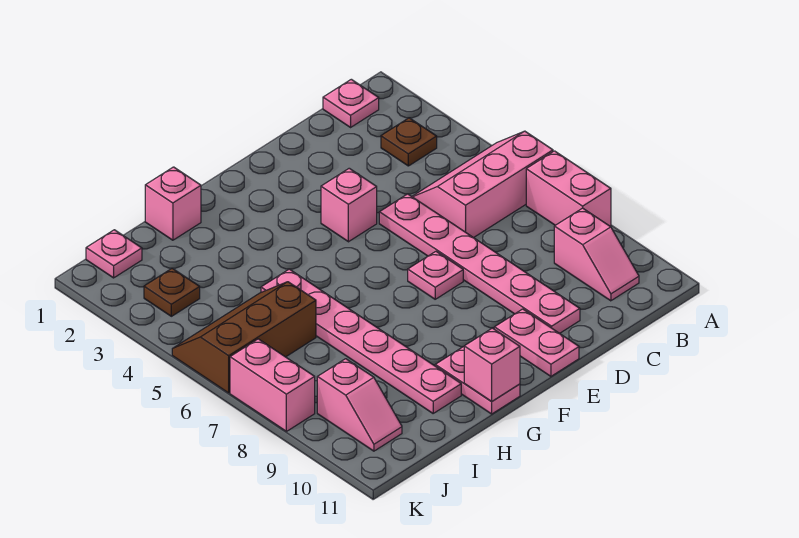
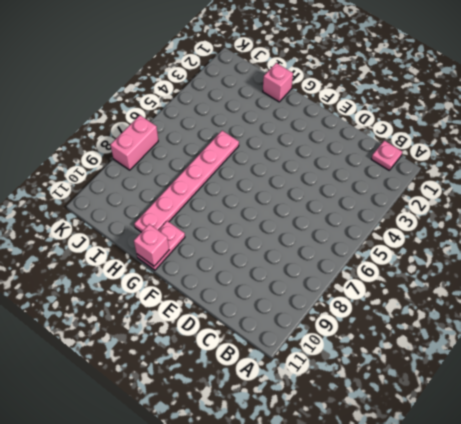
none -> pink 2x3 slope [412,131,553,238]
none -> pink 1x2 brick [526,151,611,226]
none -> brown 1x1 plate [381,118,437,166]

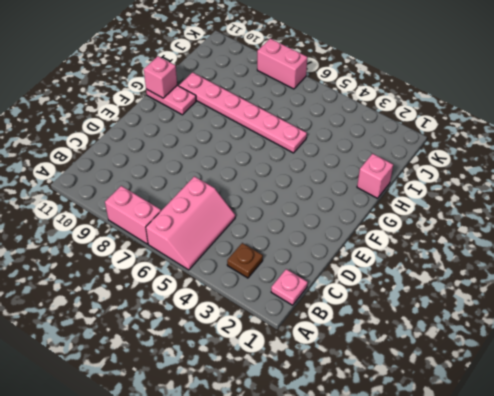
none -> pink 1x2 slope [554,208,639,301]
none -> pink 1x6 plate [379,194,580,333]
none -> pink 1x1 brick [321,168,377,242]

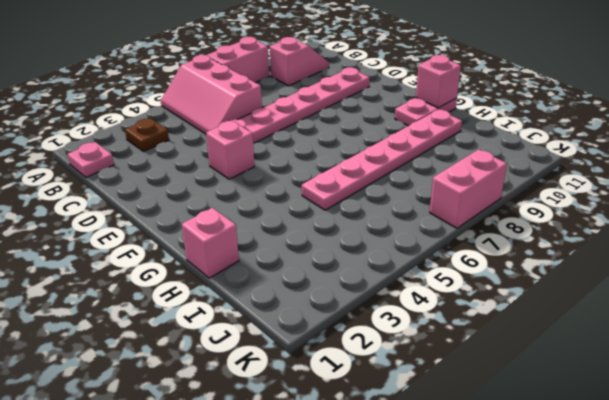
none -> pink 1x1 plate [408,251,463,299]
none -> pink 1x2 plate [494,309,579,376]
none -> brown 2x3 slope [172,282,316,393]

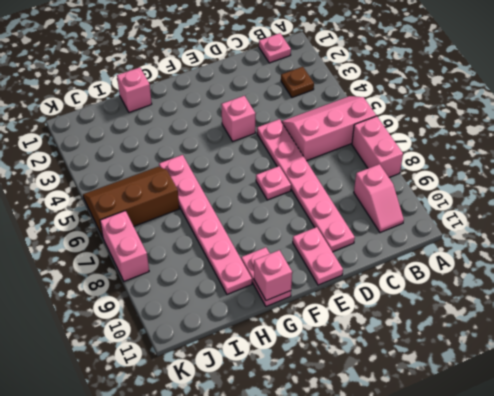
none -> pink 1x1 plate [86,230,142,278]
none -> brown 1x1 plate [144,268,200,316]
none -> pink 1x2 slope [317,359,402,451]

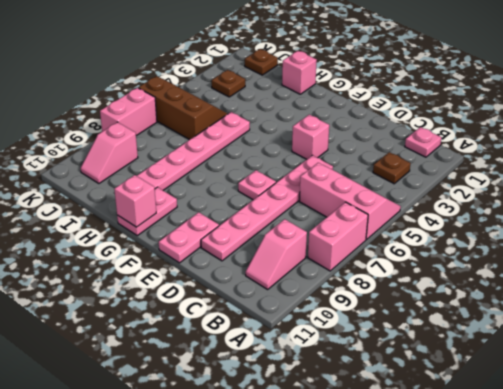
brown 1x1 plate [245,49,278,75] -> pink 1x1 plate [86,230,142,278]

